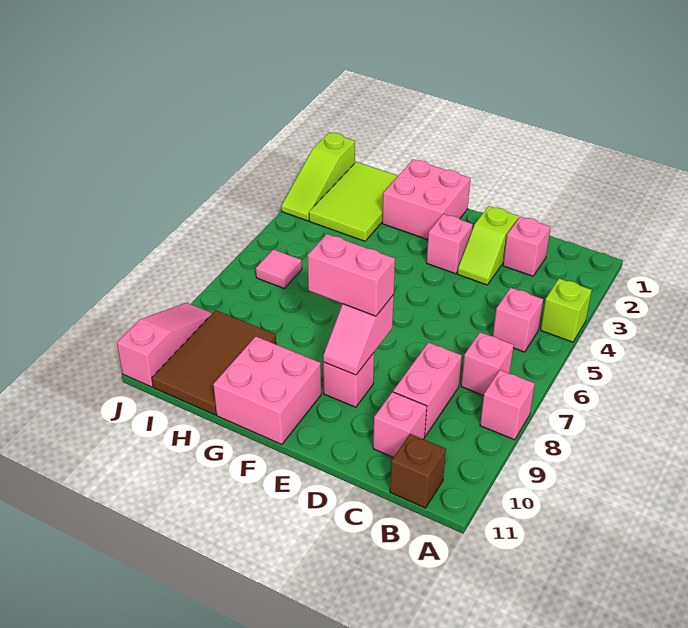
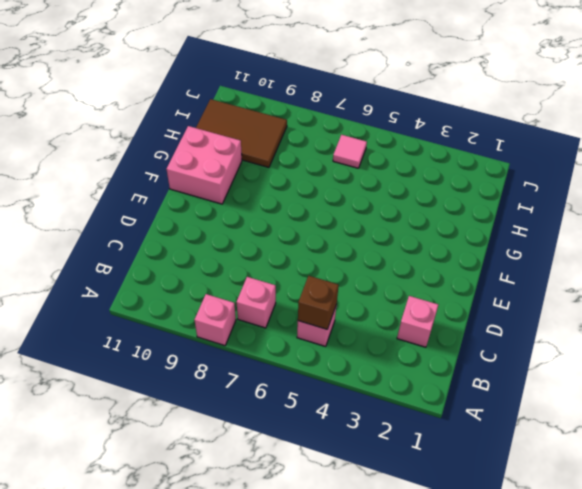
brown 1x1 brick [298,276,339,329] -> brown 1x1 brick moved to [390,434,446,508]
none -> lime 1x1 brick [541,278,592,342]
none -> pink 1x2 brick [393,342,462,436]
none -> pink 1x1 brick [373,392,427,458]

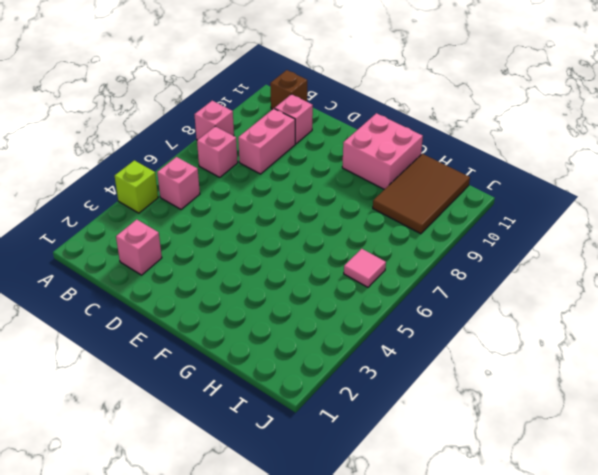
none -> lime 1x2 slope [458,206,518,285]
none -> pink 1x1 brick [427,214,473,274]
none -> pink 1x1 brick [323,353,374,407]

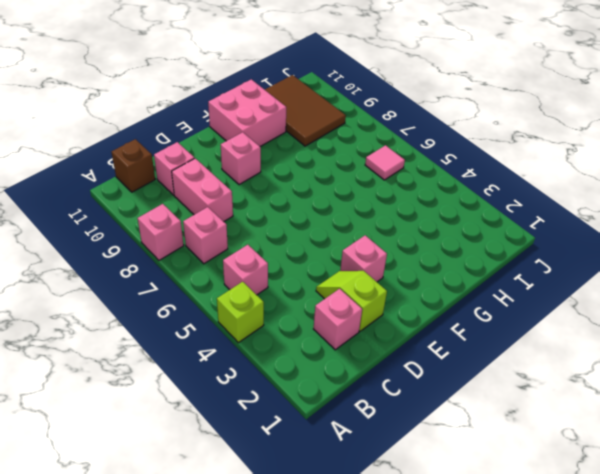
none -> pink 2x2 brick [382,159,470,240]
none -> lime 2x3 tile [309,162,398,241]
none -> lime 1x3 slope [281,132,355,221]

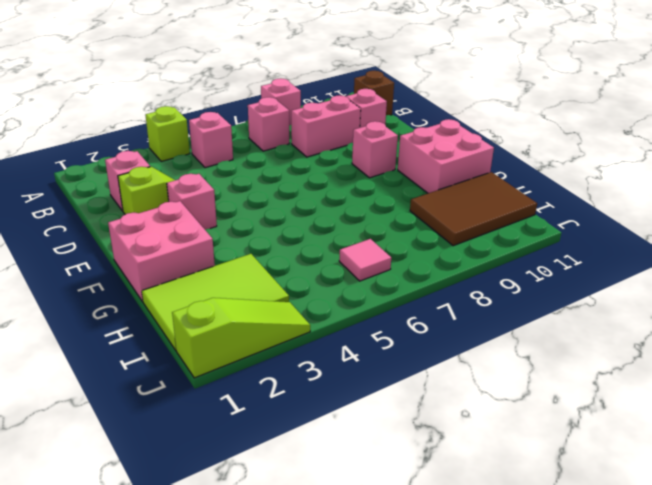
none -> pink 1x3 slope [117,303,212,387]
none -> pink 1x2 slope [323,295,394,375]
none -> pink 1x2 brick [308,234,395,316]

